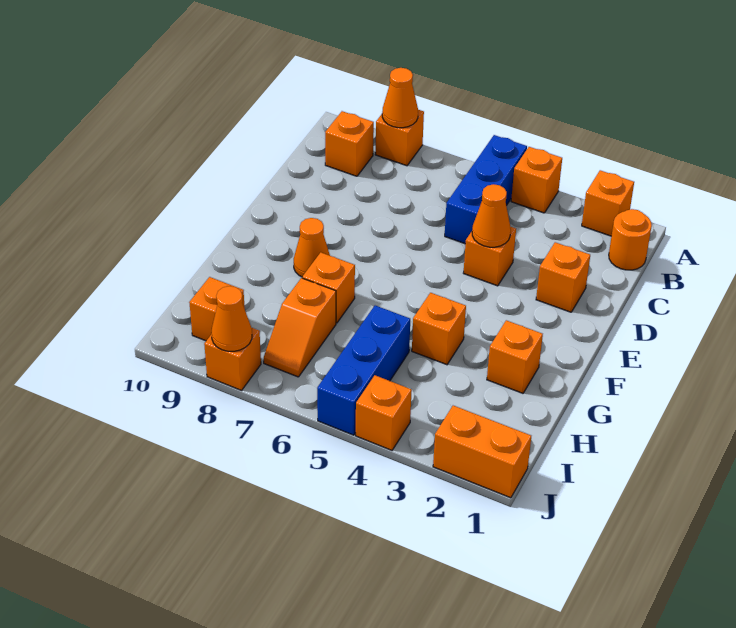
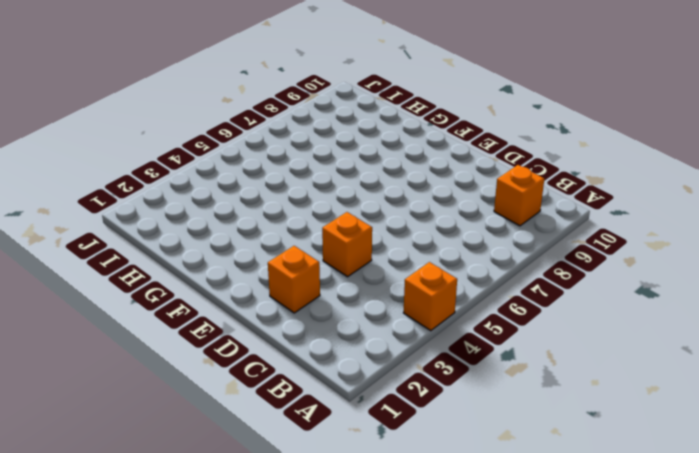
none -> orange 1x1 brick [582,170,634,236]
none -> blue 1x3 brick [445,135,527,244]
none -> orange 1x1 brick [375,110,424,166]

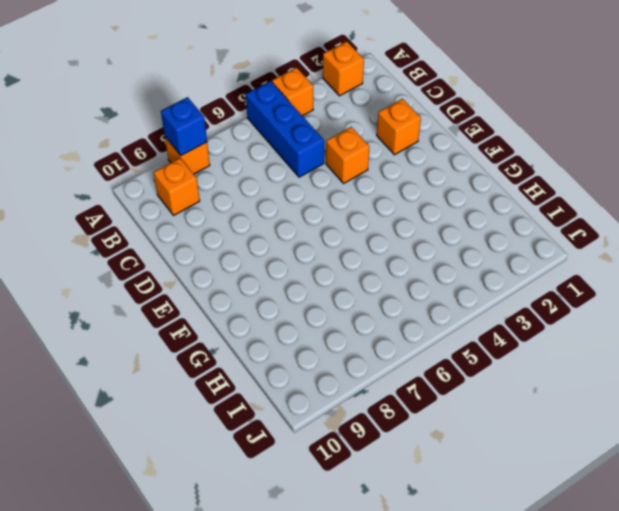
blue 1x1 brick [161,97,207,155] -> orange 1x1 cone [382,68,418,128]
none -> orange 1x1 round brick [609,209,652,270]
none -> orange 1x1 cone [294,218,330,277]
none -> orange 1x1 brick [487,320,543,393]

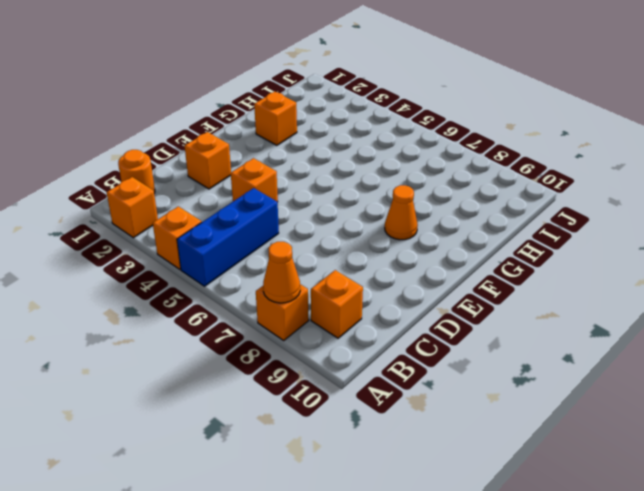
none -> orange 1x1 brick [412,293,466,365]
none -> orange 1x1 brick [302,252,355,323]
none -> blue 1x3 brick [317,306,410,435]

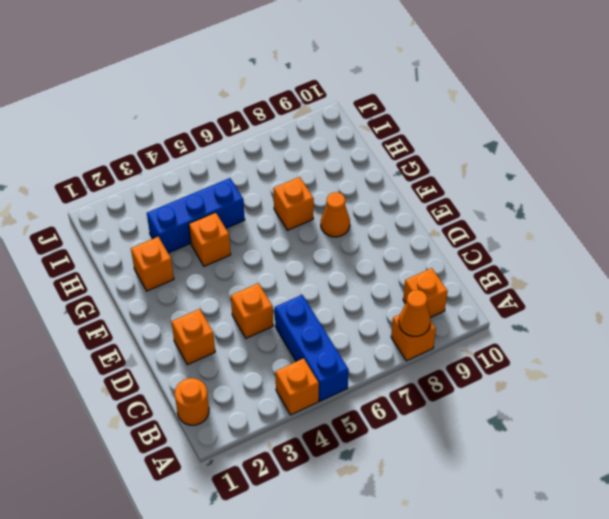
blue 1x3 brick [147,178,245,253] -> blue 1x3 brick turned to [317,306,410,435]
none -> orange 1x1 brick [582,170,634,236]
none -> orange 1x2 slope [264,278,336,377]
none -> orange 1x1 brick [189,277,245,341]

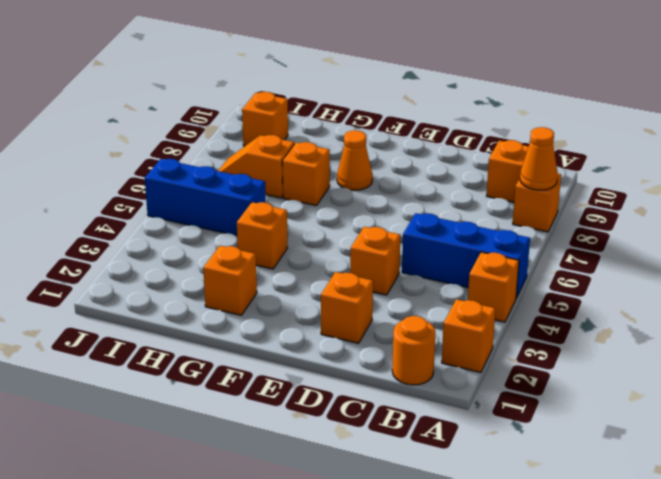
none -> orange 1x2 brick [433,406,531,498]
none -> orange 1x1 brick [356,375,412,450]
none -> orange 1x1 brick [204,328,261,390]

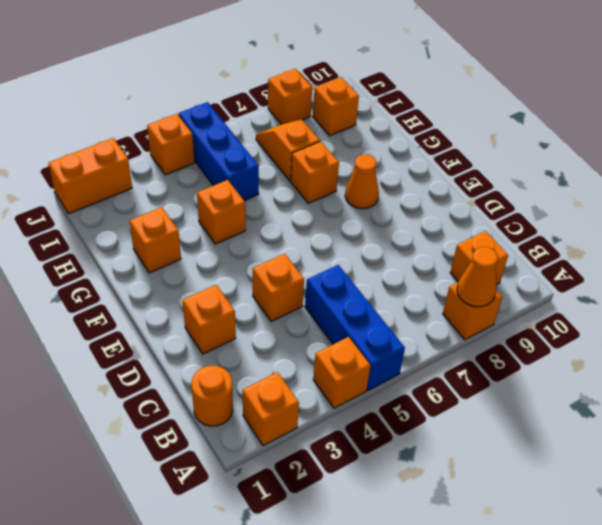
none -> orange 1x1 cone [472,184,511,247]
none -> orange 1x1 cone [211,286,252,351]

